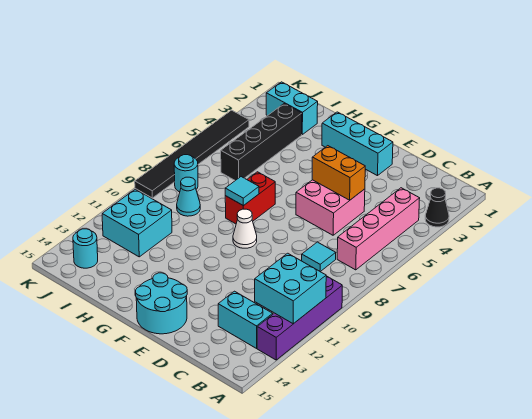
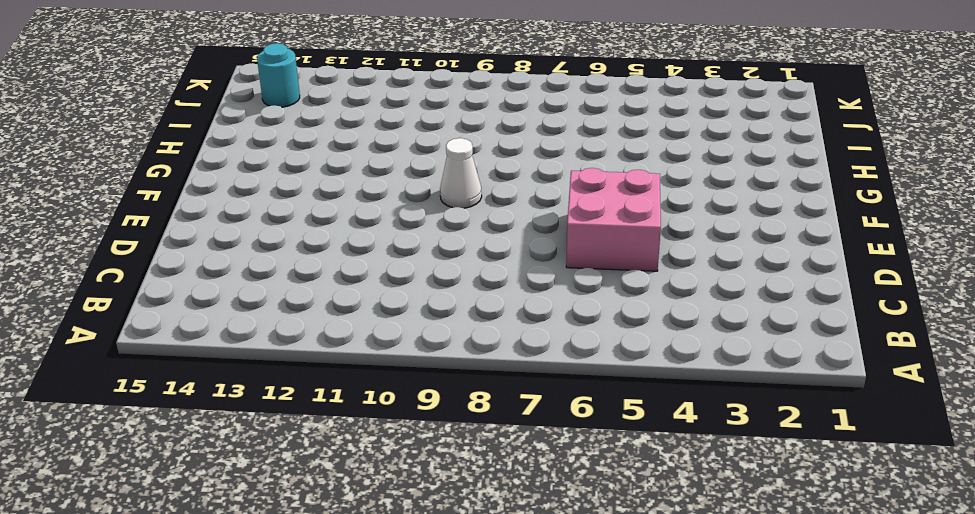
none -> black 1x1 cone [425,188,449,227]
none -> purple 1x4 brick [257,276,342,360]
none -> pink 1x4 brick [337,188,420,270]

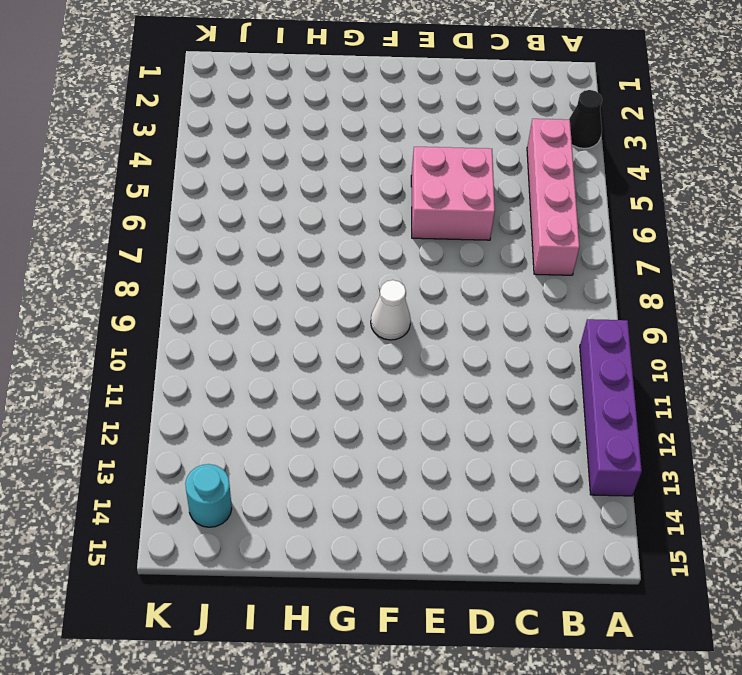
none -> cyan 1x2 brick [218,291,273,348]
none -> cyan 1x1 tile [302,242,336,272]
none -> cyan 1x3 brick [322,112,393,176]

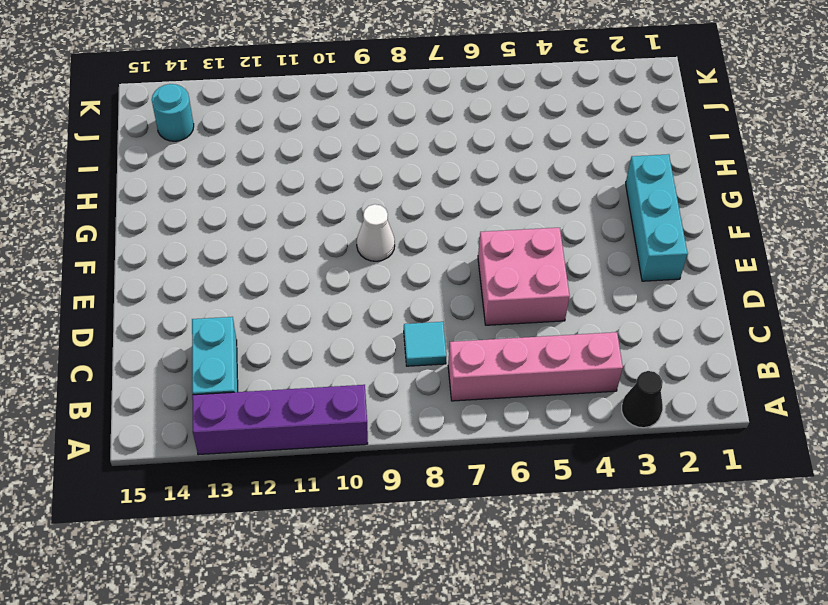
none -> cyan 2x2 round brick [136,273,187,334]
none -> red 1x2 brick [225,172,275,224]
none -> cyan 1x2 brick [266,82,318,134]

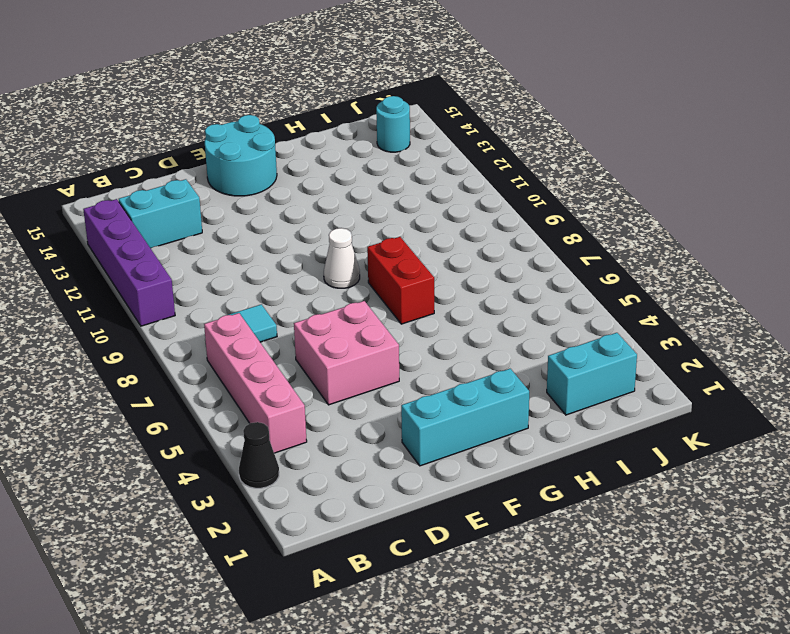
none -> black 1x4 brick [221,104,302,181]
none -> cyan 1x1 cone [177,177,200,216]
none -> cyan 2x2 brick [102,189,172,257]

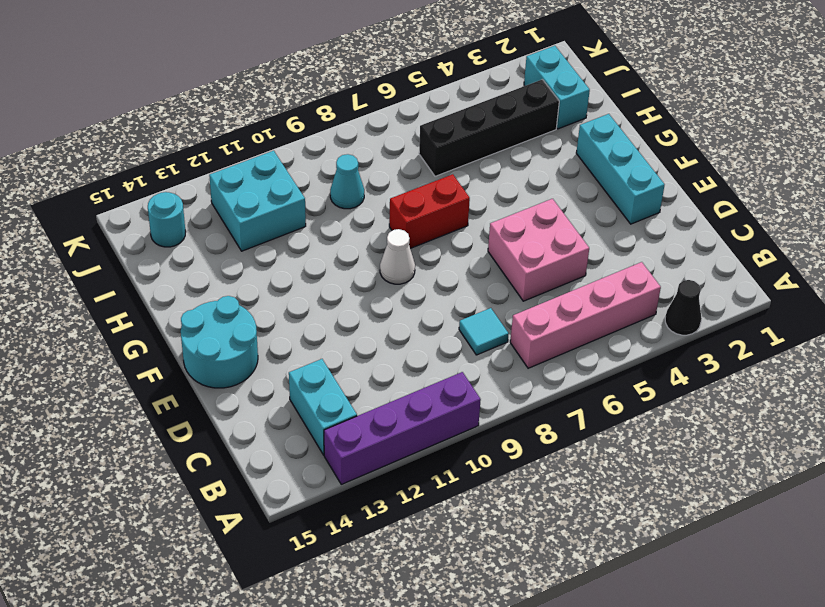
none -> cyan 1x1 round brick [174,155,198,192]
none -> black 1x6 tile [135,110,249,198]
none -> cyan 2x2 brick [255,253,326,324]

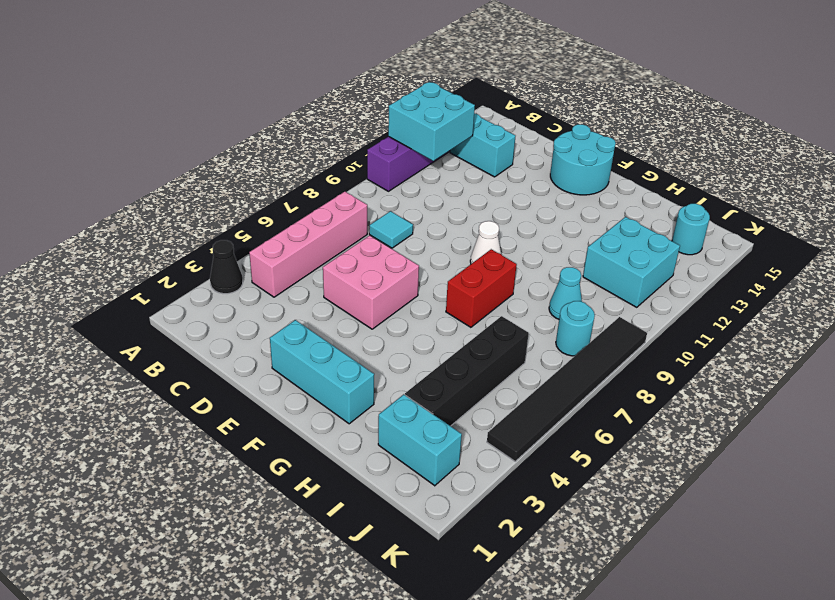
none -> orange 1x2 brick [312,146,365,200]
none -> cyan 1x1 tile [225,177,259,206]

